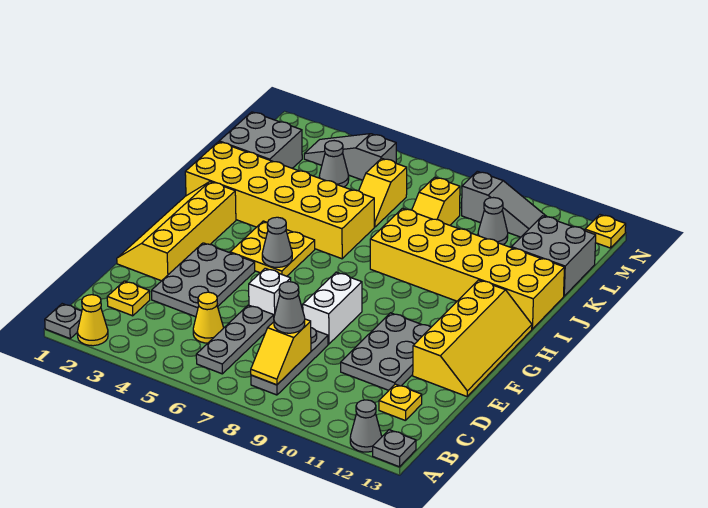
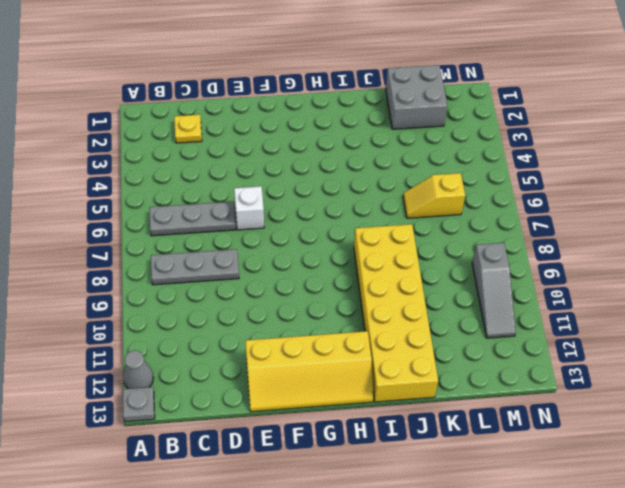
none -> grey 1x1 plate [45,304,82,338]
none -> yellow 1x1 cone [77,295,108,346]
none -> yellow 1x1 cone [193,292,224,343]
none -> yellow 1x1 plate [379,384,422,421]

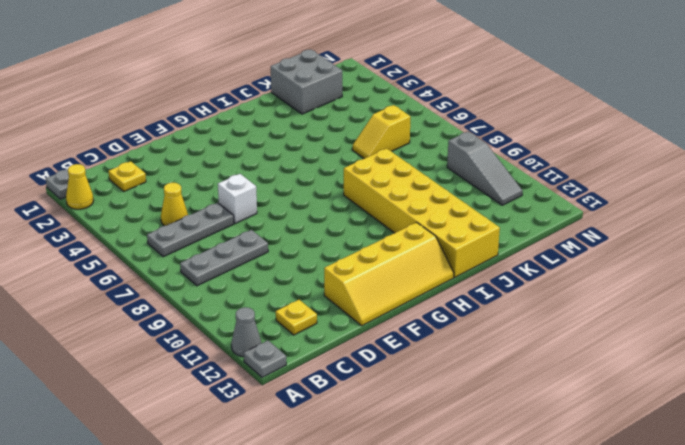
none -> grey 2x3 plate [152,243,255,317]
none -> grey 2x3 plate [341,313,431,390]
none -> yellow 2x4 slope [117,182,236,281]
none -> white 1x2 brick [303,272,362,344]

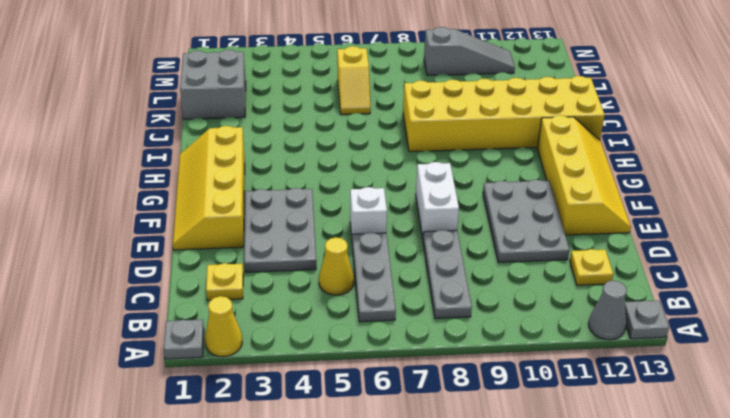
none -> yellow 2x2 plate [230,221,315,276]
none -> yellow 2x6 brick [185,142,374,259]
none -> yellow 1x2 slope [412,177,460,225]
none -> grey 2x2 brick [511,216,596,296]

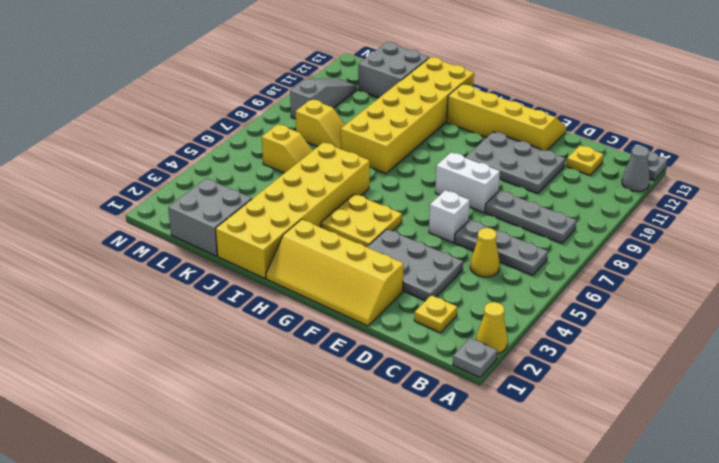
none -> grey 1x1 cone [319,141,349,187]
none -> grey 1x1 cone [478,198,508,245]
none -> grey 1x3 slope [304,134,396,180]
none -> yellow 1x1 plate [585,215,626,248]

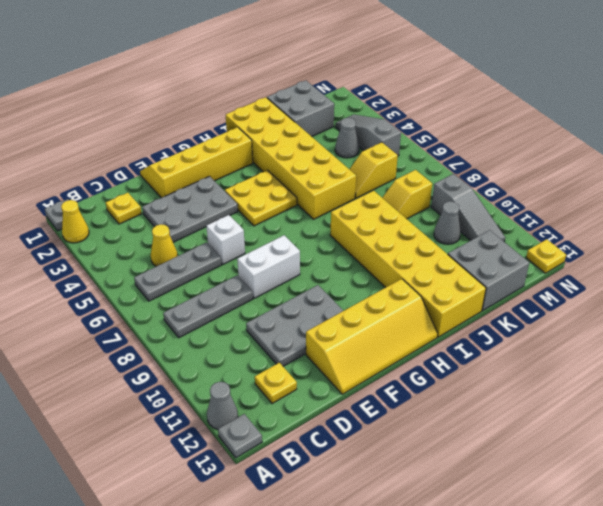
none -> yellow 1x2 slope [251,319,311,385]
none -> grey 1x1 cone [262,217,292,267]
none -> grey 1x1 cone [274,282,305,333]

